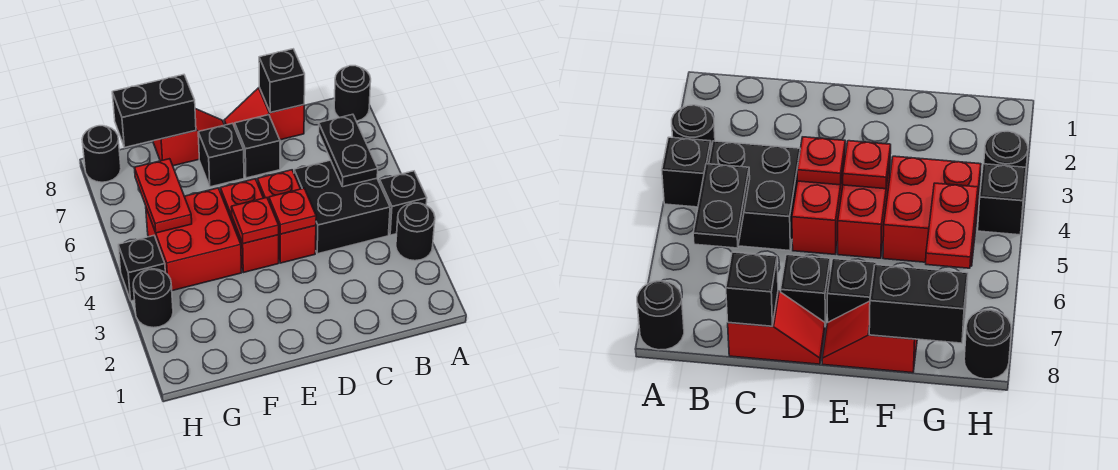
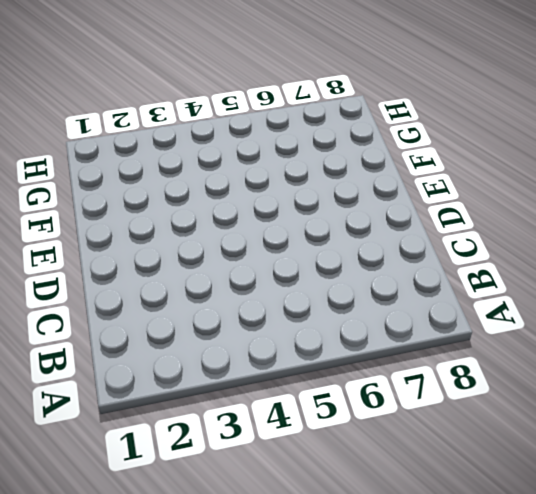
none -> black 1x1 round brick [396,203,435,261]
none -> black 1x1 brick [379,171,427,235]
none -> black 1x1 round brick [334,66,371,121]

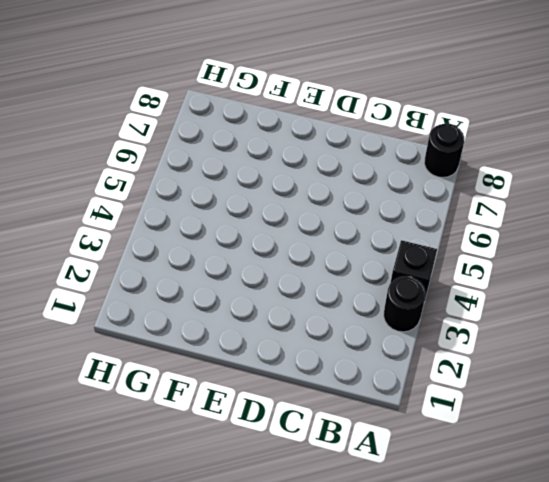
none -> black 2x2 brick [294,160,390,254]
none -> red 1x2 slope [224,87,304,140]
none -> red 1x2 brick [257,170,316,263]

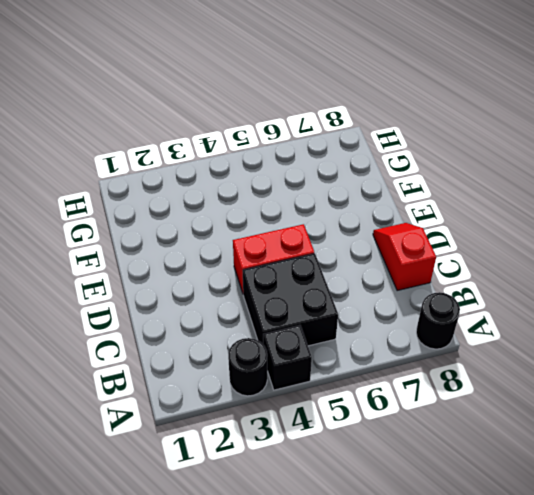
none -> black 1x1 brick [235,115,280,178]
none -> red 1x2 brick [220,179,279,273]
none -> black 1x1 brick [198,123,244,187]

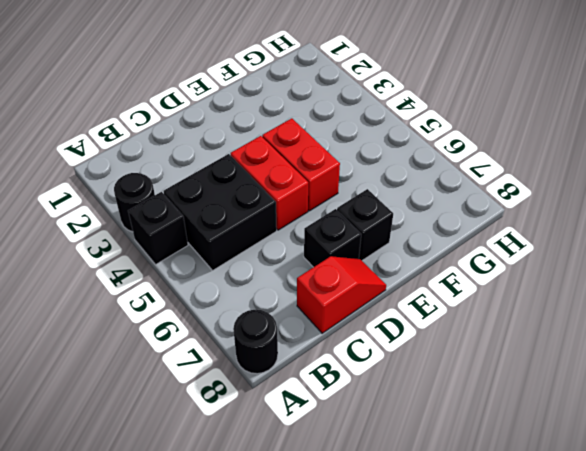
none -> red 1x2 slope [153,109,224,166]
none -> red 2x2 brick [146,188,242,291]
none -> black 1x1 round brick [133,269,173,328]

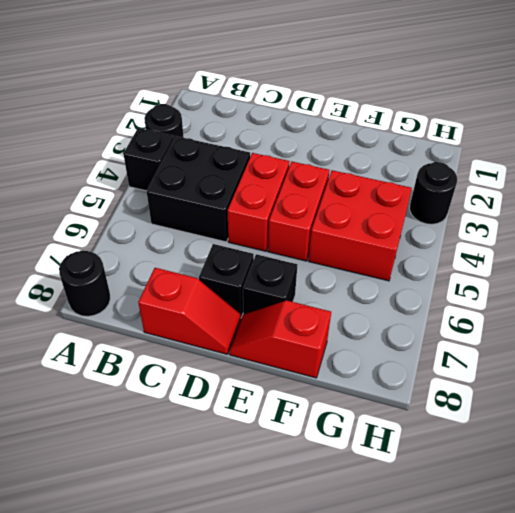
none -> black 1x1 brick [118,236,165,301]
none -> black 1x1 round brick [82,126,121,182]
none -> black 1x2 plate [319,114,378,187]

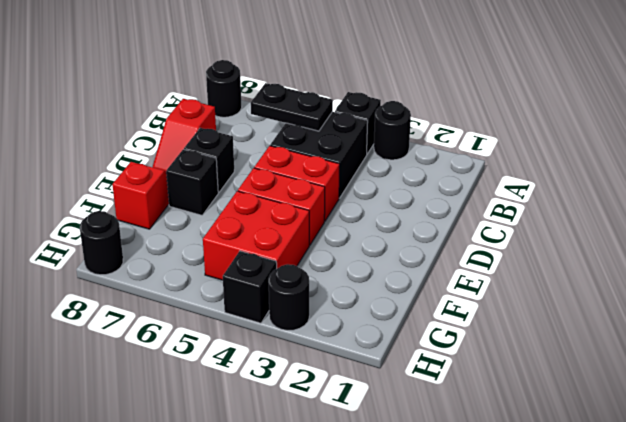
none -> black 1x1 brick [259,49,305,113]
none -> red 1x1 plate [269,188,316,234]
none -> red 1x1 plate [231,198,279,244]

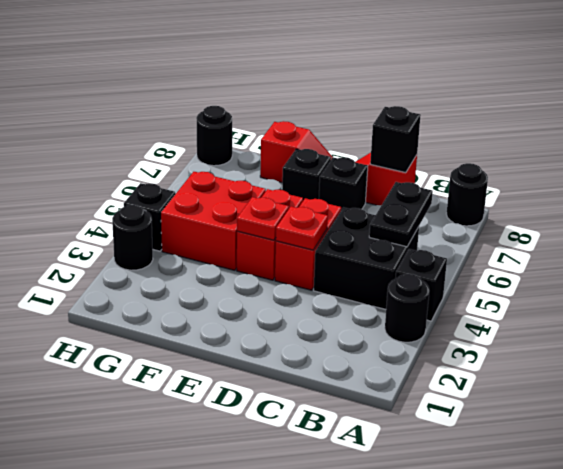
none -> black 1x2 brick [112,75,196,147]
none -> red 1x2 plate [134,159,192,233]

